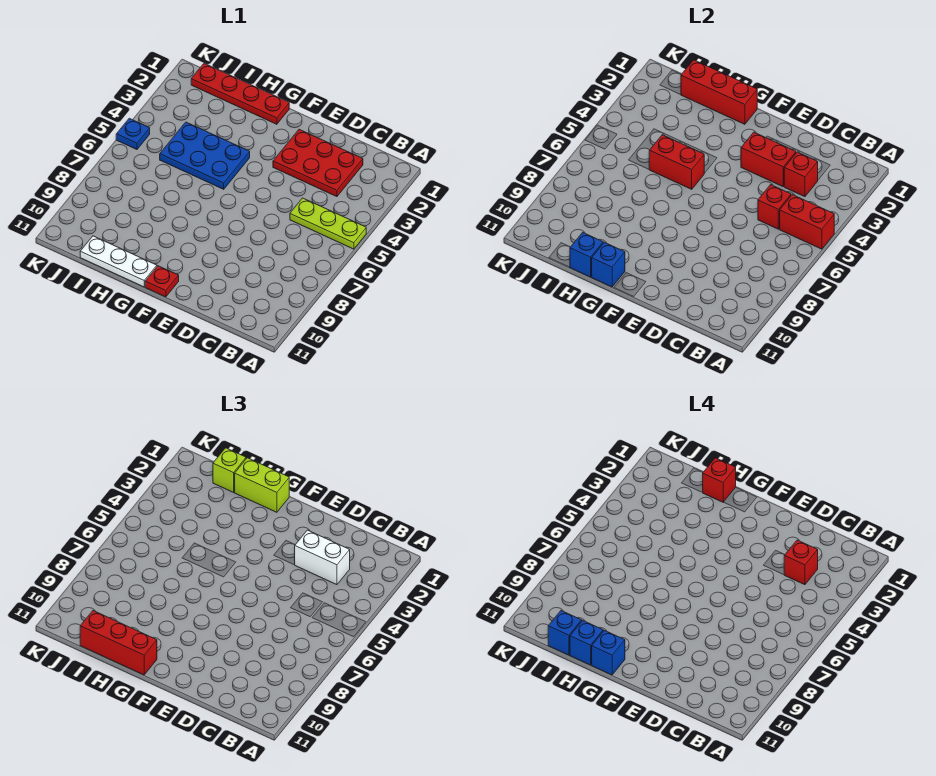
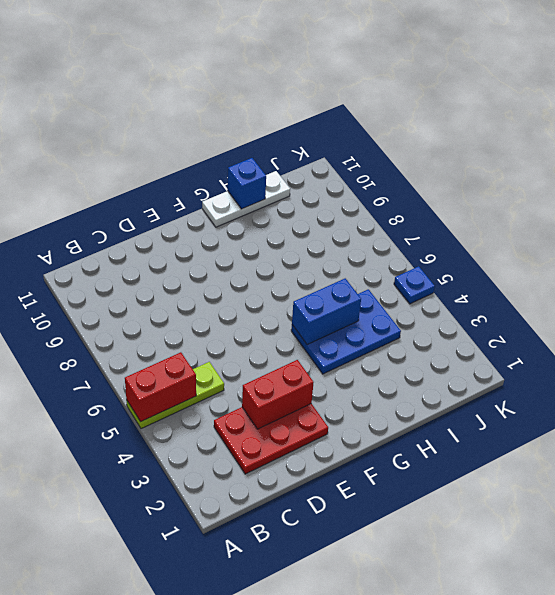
blue 1x2 brick [292,278,361,345] -> red 1x2 brick [649,135,704,189]
none -> red 1x1 plate [145,266,179,297]
none -> red 1x4 plate [191,63,289,124]
none -> red 1x1 brick [784,152,818,197]

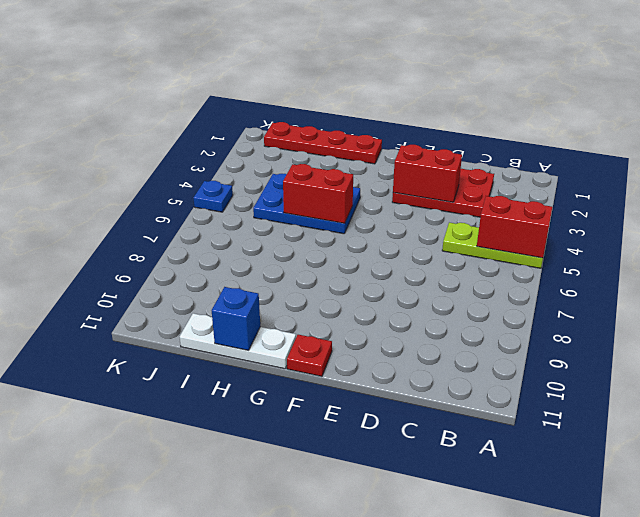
none -> red 1x1 brick [784,152,818,197]
none -> red 1x1 brick [758,185,791,229]
none -> red 1x3 brick [681,60,757,124]

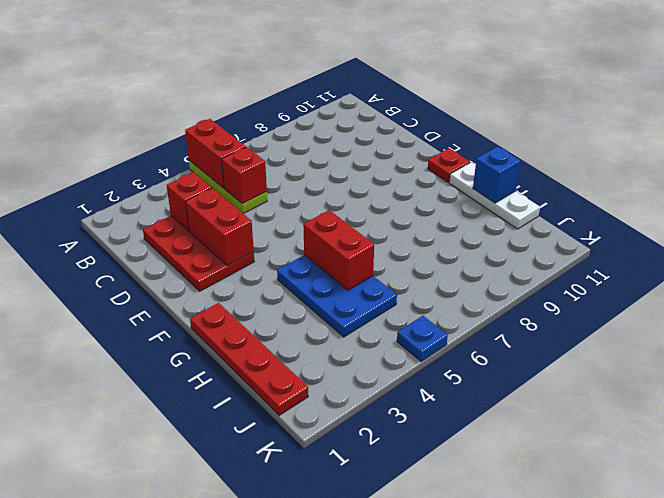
none -> red 1x3 brick [681,60,757,124]
none -> blue 1x1 brick [592,242,625,287]
none -> white 1x2 brick [295,530,350,585]

